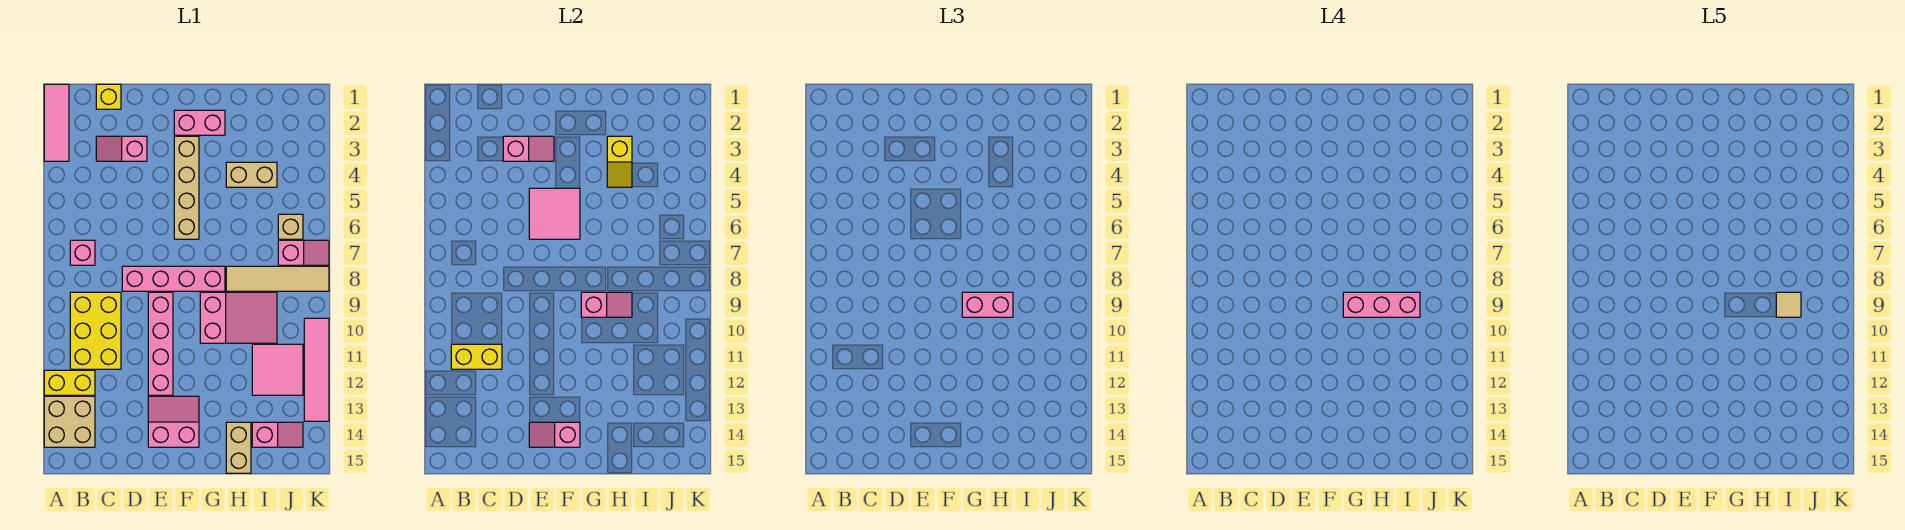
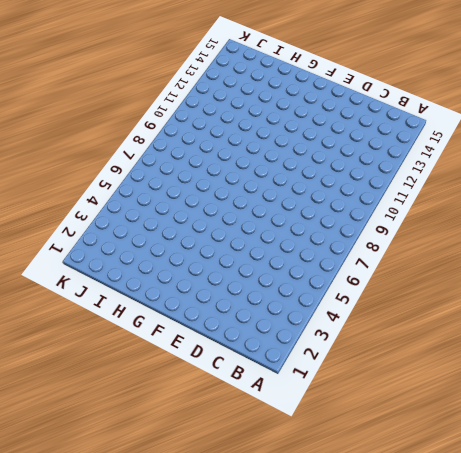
none -> pink 1x3 tile [44,84,69,161]
none -> yellow 1x2 brick [44,370,95,395]
none -> tan 2x2 brick [44,396,95,447]
none -> pink 1x1 brick [70,240,95,265]

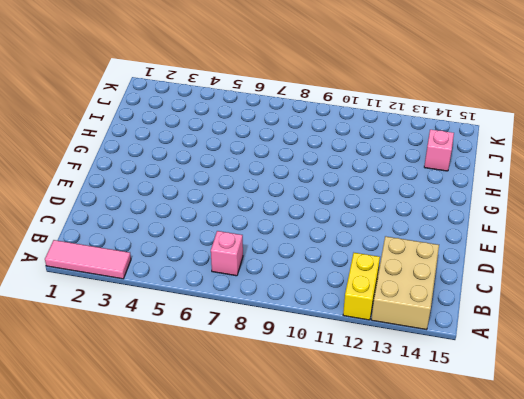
tan 2x3 brick [371,236,439,330] -> tan 2x2 brick [44,396,95,447]
none -> yellow 2x3 brick [70,292,121,369]
none -> yellow 1x1 brick [96,84,121,109]
none -> pink 1x2 slope [96,136,147,161]
none -> pink 1x4 brick [122,266,225,291]

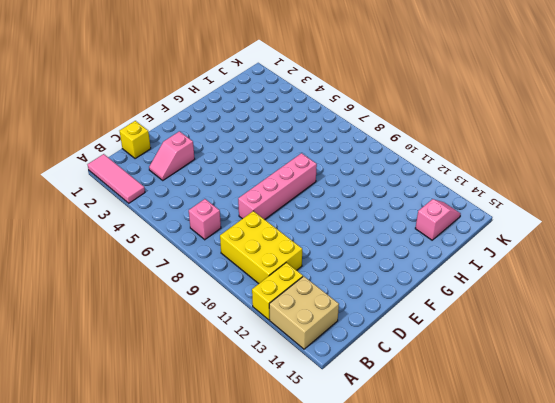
none -> pink 1x4 brick [148,292,173,395]
none -> pink 2x2 slope [148,396,199,447]
none -> pink 1x2 brick [174,110,225,135]
none -> tan 1x4 brick [174,136,199,239]

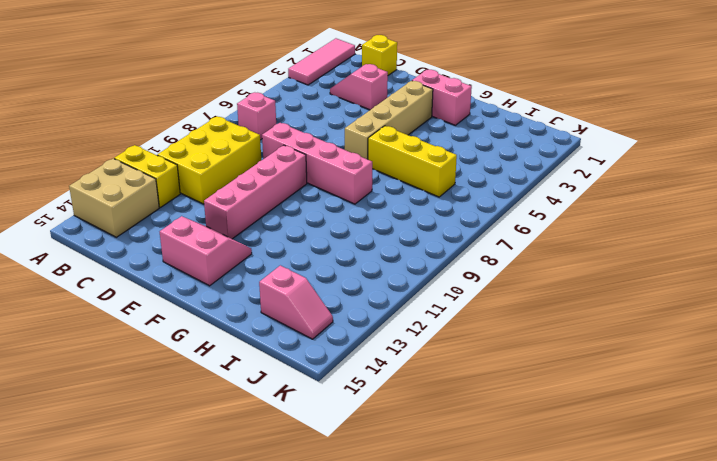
yellow 1x3 brick [368,126,457,197] -> none
none -> pink 2x3 slope [200,292,277,343]
none -> tan 1x2 brick [226,162,277,187]
none -> tan 1x4 tile [226,266,329,291]
none -> tan 1x2 brick [226,422,251,473]

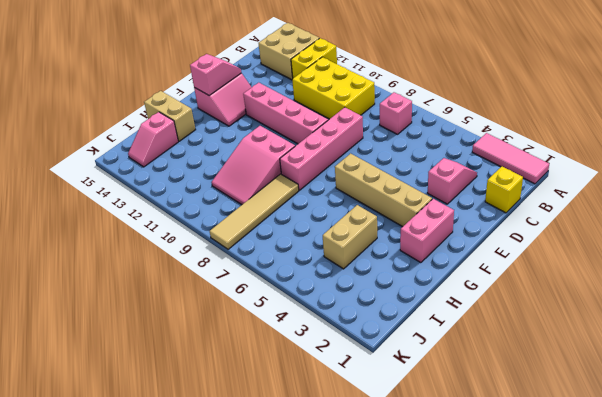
none -> pink 2x2 tile [252,344,303,395]
none -> tan 1x1 brick [278,214,303,239]
none -> pink 1x2 slope [278,240,329,265]
none -> pink 1x4 tile [304,318,329,421]

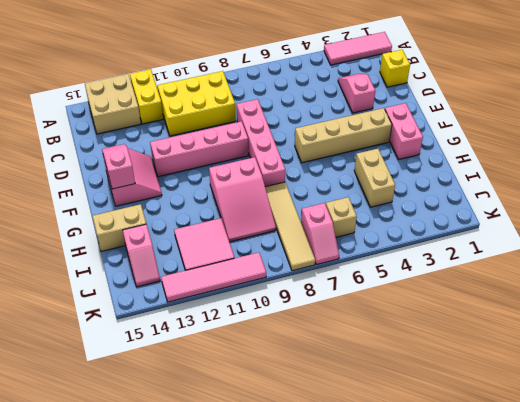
none -> pink 1x1 brick [70,240,95,265]
none -> yellow 1x2 brick [451,344,502,369]
none -> pink 1x2 slope [503,136,554,161]
none -> pink 2x2 tile [529,188,580,239]

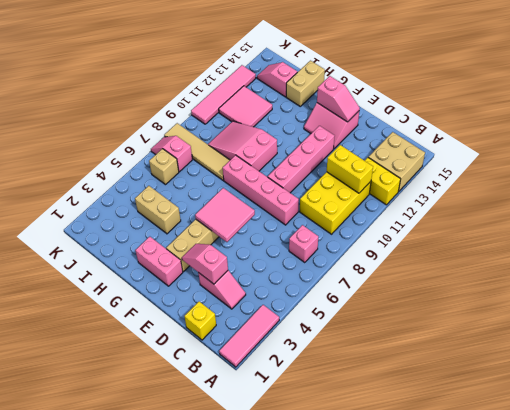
none -> pink 1x2 slope [581,292,632,317]
none -> yellow 1x2 slope [607,136,632,187]
none -> pink 1x2 brick [962,292,1013,317]
none -> pink 1x3 brick [1343,292,1420,317]

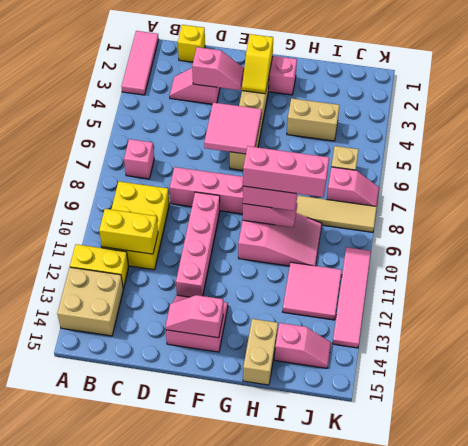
yellow 1x2 slope [242,34,273,94] -> yellow 1x2 slope moved to [607,136,632,187]
none -> tan 1x1 tile [1776,292,1801,317]

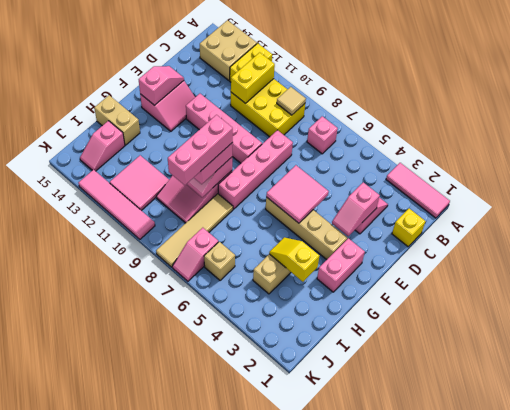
tan 1x1 tile [277,87,306,115] -> tan 1x1 tile moved to [1776,292,1801,317]

